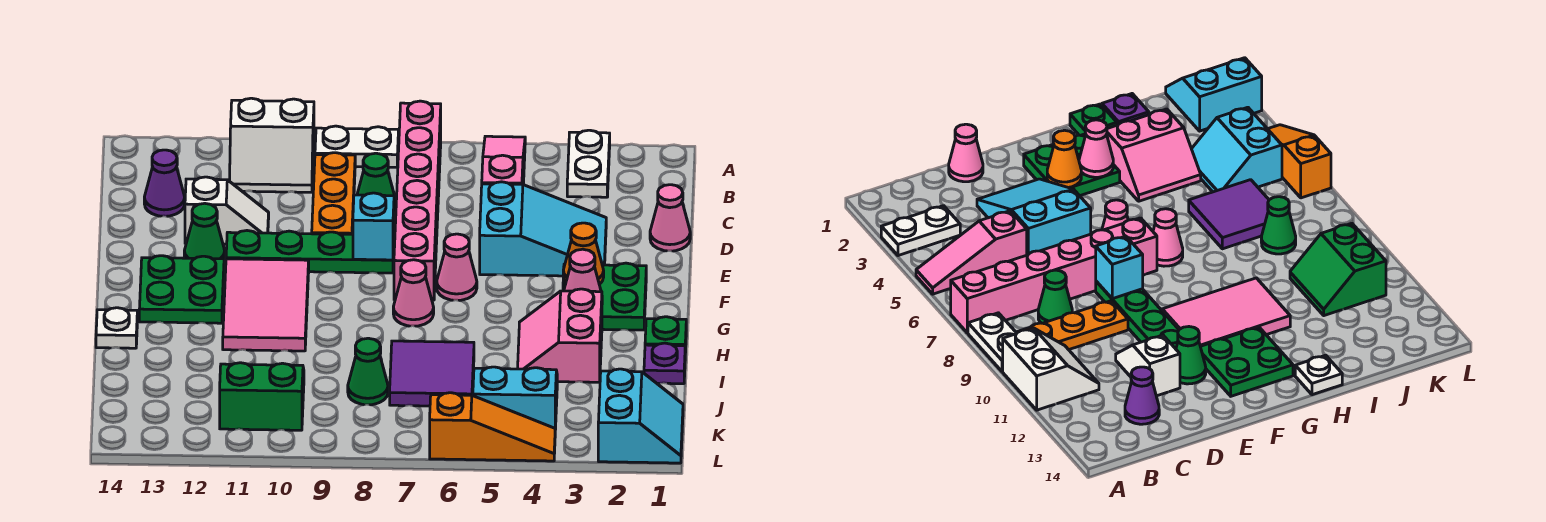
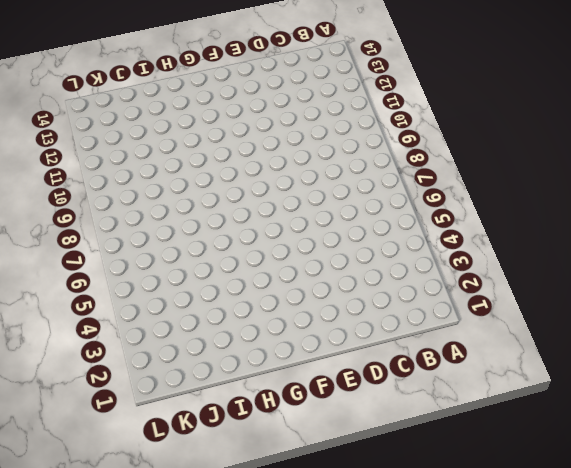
none -> white 1x2 plate [567,130,610,197]
none -> pink 1x3 slope [482,136,525,185]
none -> pink 1x6 brick [394,101,441,300]
none -> white 1x2 plate [315,126,399,167]

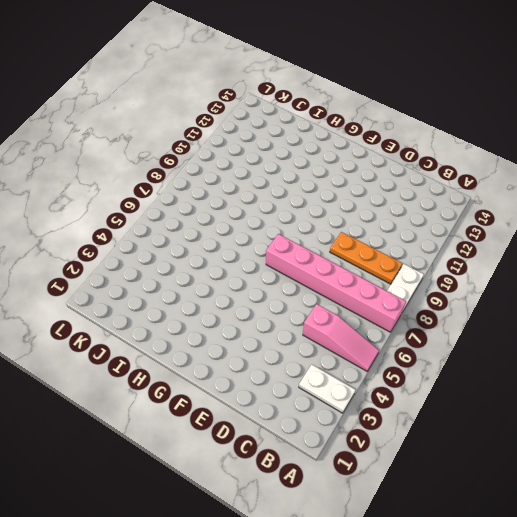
none -> white 2x2 slope [230,98,314,192]
none -> green 1x1 cone [357,153,396,212]
none -> purple 1x1 cone [144,150,185,216]
none -> pink 1x1 cone [650,185,690,251]

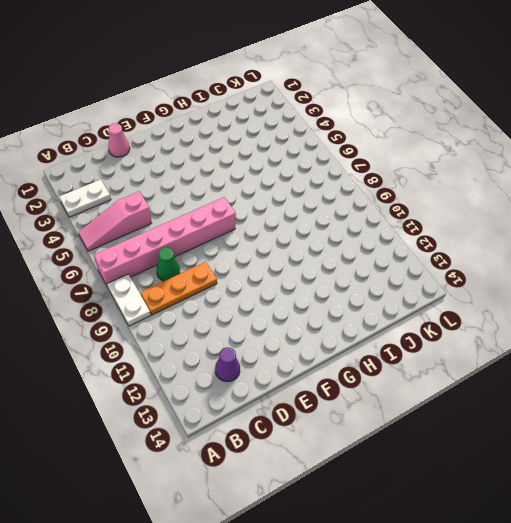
none -> white 2x2 slope [230,98,314,192]
none -> cyan 2x3 slope [480,182,606,276]
none -> white 1x2 slope [185,177,269,244]
none -> green 1x4 plate [226,231,394,273]

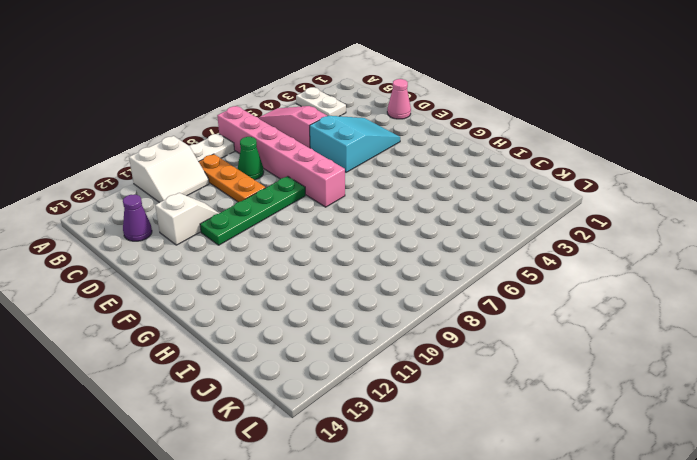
none -> green 1x1 cone [184,203,225,259]
none -> green 2x2 plate [563,263,646,330]
none -> pink 1x1 cone [437,234,477,300]
none -> pink 2x3 tile [223,259,309,351]

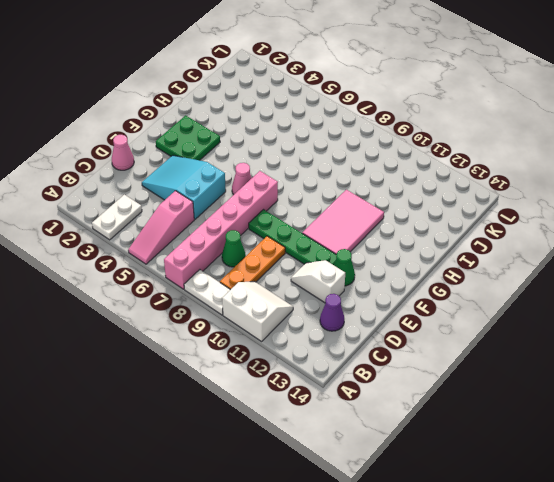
none -> green 2x2 plate [139,256,224,323]
none -> pink 1x1 cone [393,260,434,326]
none -> green 1x1 plate [645,317,686,353]
none -> pink 2x2 slope [518,289,602,382]

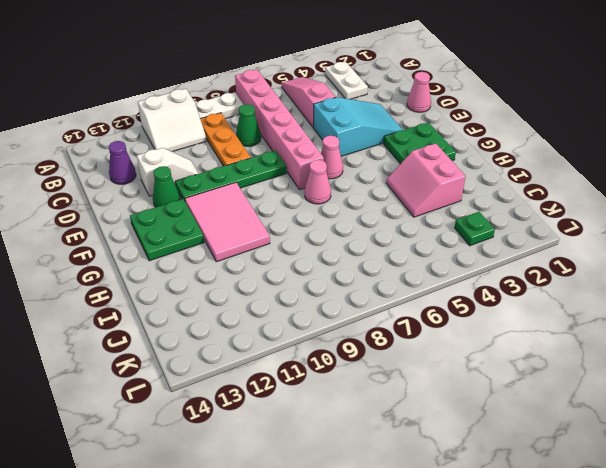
green 1x1 plate [454,212,495,246] -> green 1x1 plate moved to [645,317,686,353]
none -> white 1x1 plate [96,308,137,348]
none -> purple 1x1 plate [644,343,685,384]
none -> purple 2x2 tile [390,341,474,406]
none -> cyan 2x2 slope [473,367,557,430]

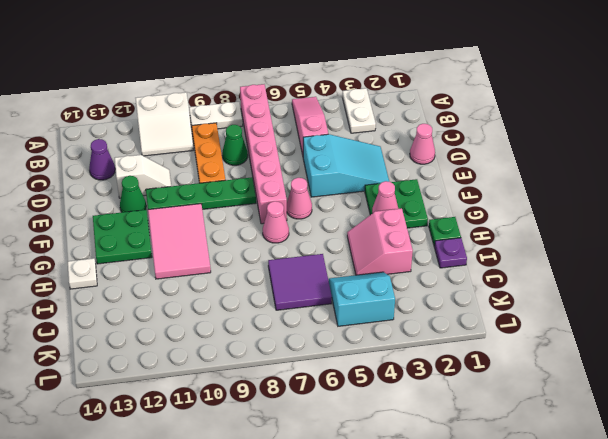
none -> green 1x1 cone [348,338,388,405]
none -> green 2x2 slope [220,363,304,430]
none -> cyan 2x2 slope [598,369,683,463]
none -> orange 1x3 slope [430,393,555,461]

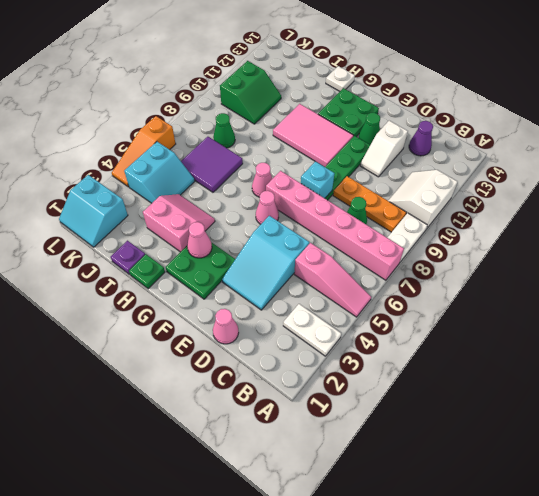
none -> orange 1x1 cone [563,223,604,285]

